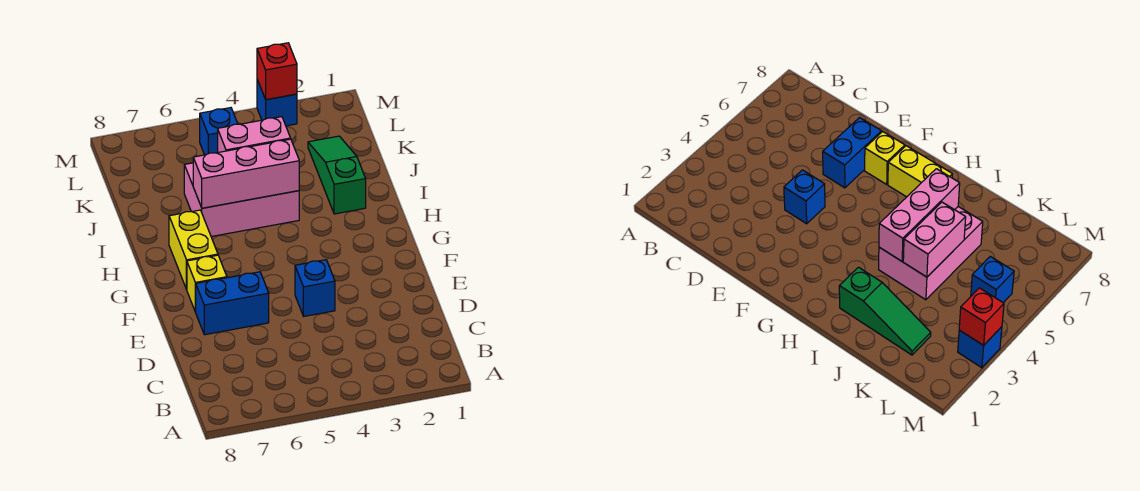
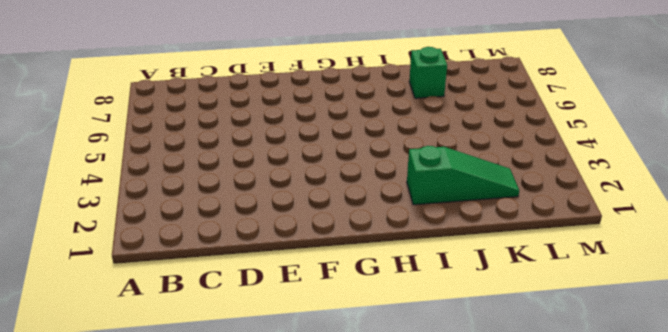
green 1x1 brick [409,47,447,98] -> none
none -> blue 1x1 brick [295,260,335,316]
none -> blue 1x2 brick [196,272,269,335]

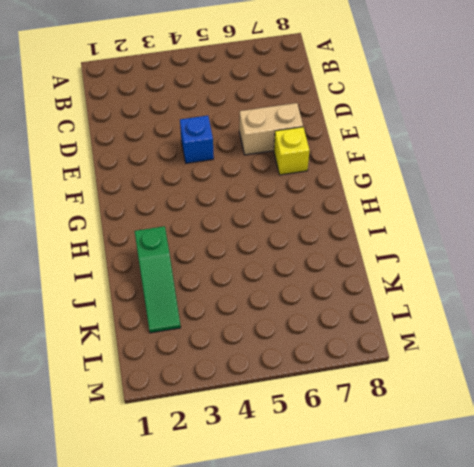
tan 1x2 brick [239,103,303,155] -> blue 1x2 brick [196,272,269,335]
none -> yellow 1x2 brick [169,210,218,289]
none -> pink 2x3 brick [184,163,299,237]

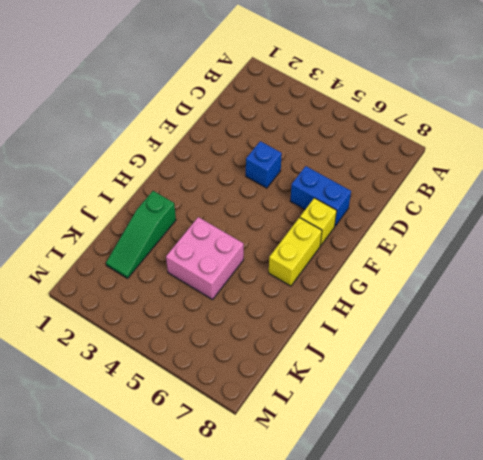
pink 2x2 brick [166,217,244,300] -> pink 2x3 brick [184,163,299,237]
none -> blue 1x1 brick [200,108,238,155]
none -> blue 1x1 brick [257,80,297,126]

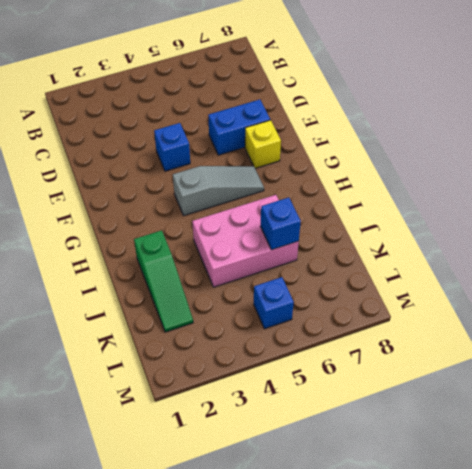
grey 1x3 slope [173,166,264,216] -> none
blue 1x1 brick [261,198,301,250] -> blue 1x1 brick moved to [257,80,297,126]
none -> yellow 1x2 brick [169,210,218,289]
none -> pink 1x3 brick [193,139,299,208]

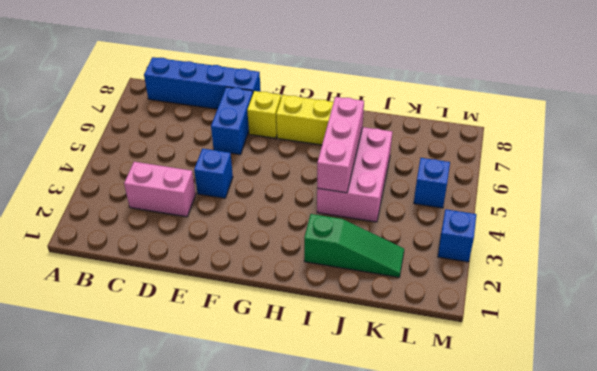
blue 1x4 brick [144,57,261,109] -> none
pink 1x2 brick [124,162,196,217] -> pink 1x2 brick turned to [218,117,291,152]
none -> red 1x1 brick [257,43,297,100]

